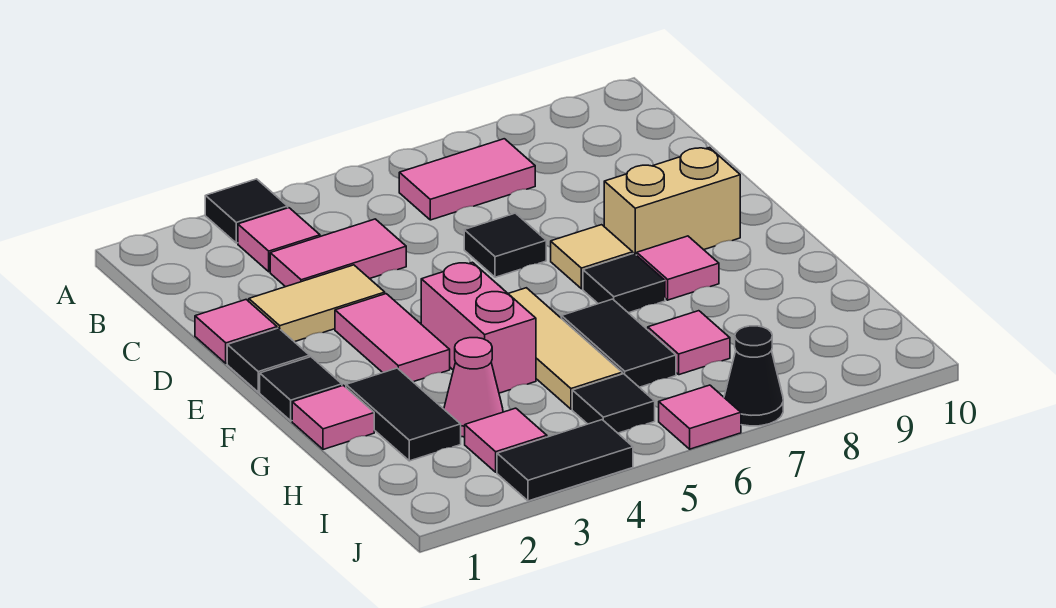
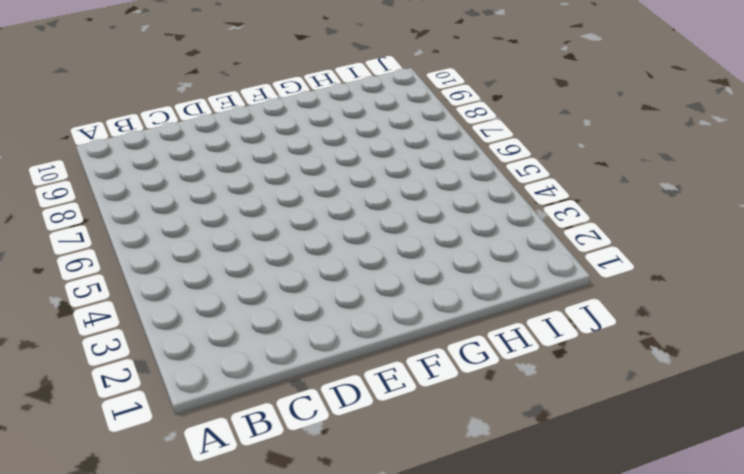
none -> black 1x1 tile [205,179,288,243]
none -> pink 1x1 tile [238,208,320,272]
none -> pink 1x2 tile [399,139,535,220]

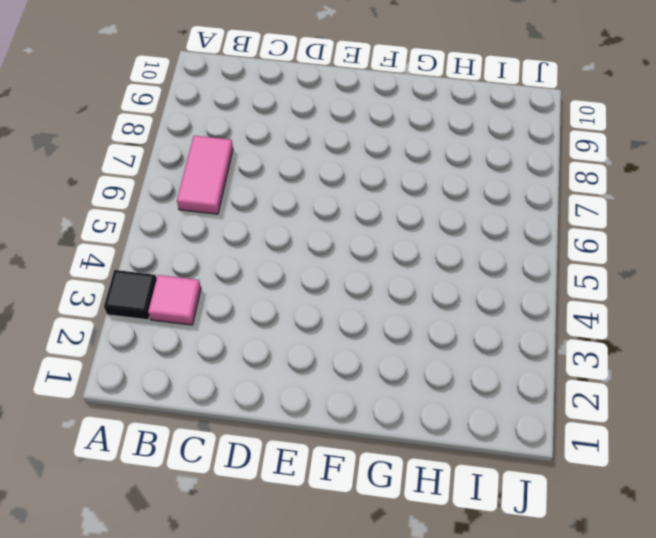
none -> pink 1x2 tile [270,219,406,287]
none -> pink 1x1 tile [195,300,277,363]
none -> tan 1x2 tile [249,265,385,342]

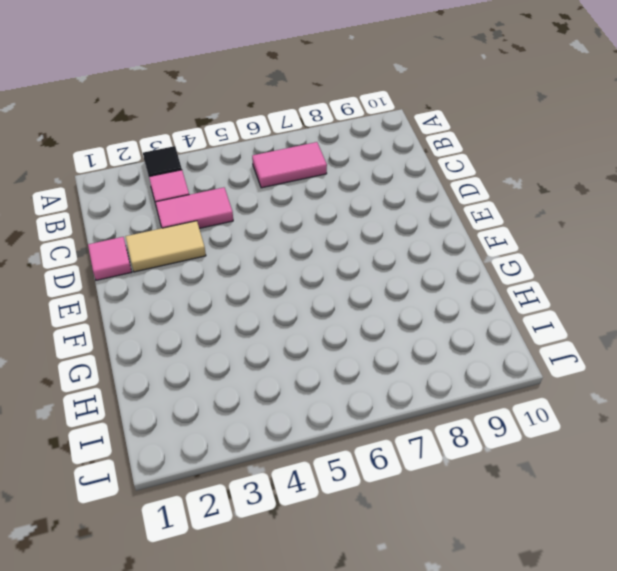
none -> black 1x1 tile [464,213,546,277]
none -> black 1x1 tile [227,328,310,392]
none -> pink 1x2 tile [335,294,450,382]

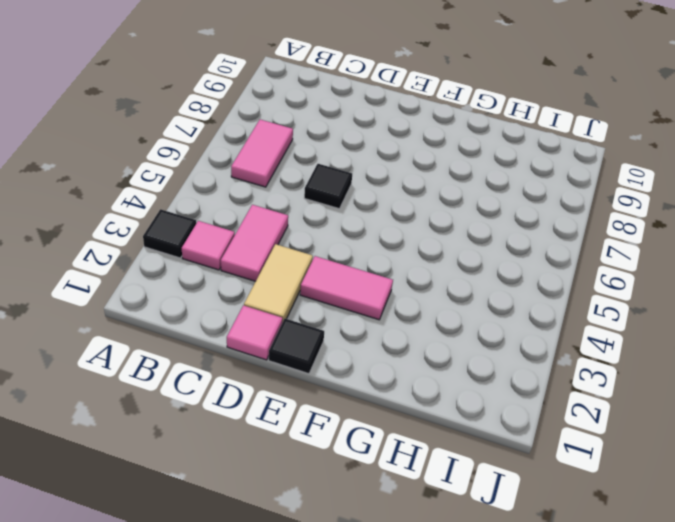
none -> tan 1x1 tile [551,225,633,289]
none -> tan 1x2 brick [604,148,740,255]
none -> black 1x1 tile [260,357,342,421]

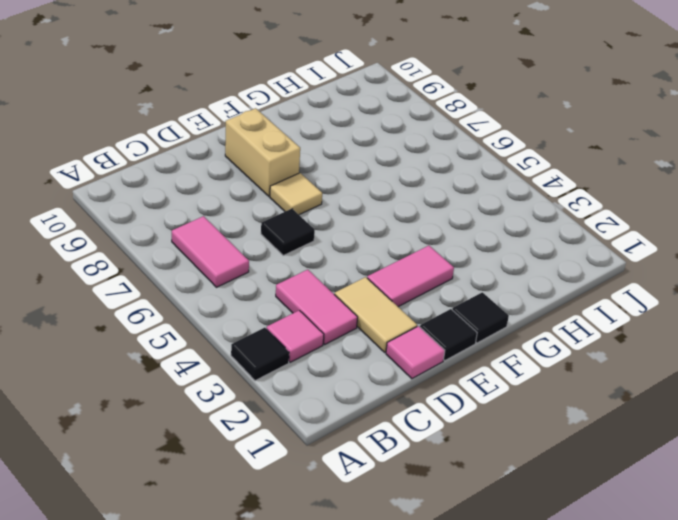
none -> pink 1x2 brick [421,262,536,393]
none -> tan 1x3 tile [508,288,622,409]
none -> black 1x1 tile [583,253,665,313]

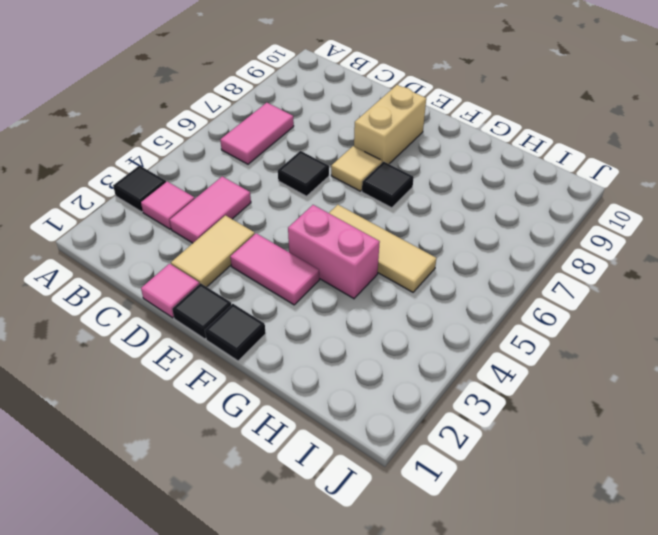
none -> pink 1x1 tile [637,236,719,300]
none -> pink 1x1 tile [292,385,374,449]
none -> black 1x2 tile [346,368,461,461]

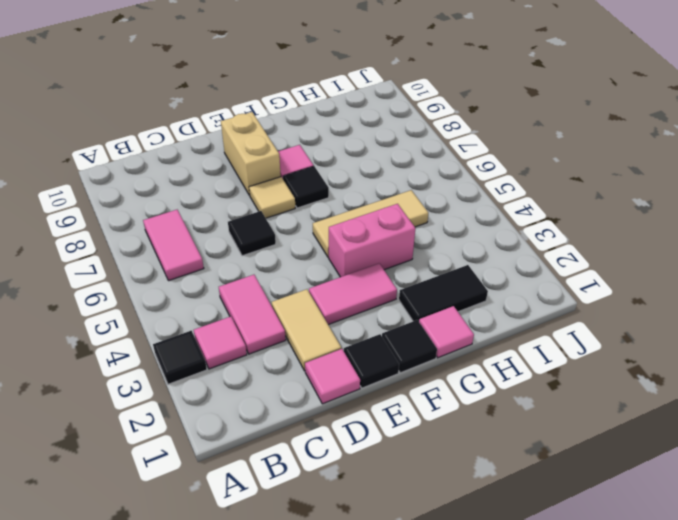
none -> black 1x2 tile [561,299,676,387]
none -> pink 1x1 cone [444,338,503,437]
none -> pink 1x1 tile [648,311,730,375]

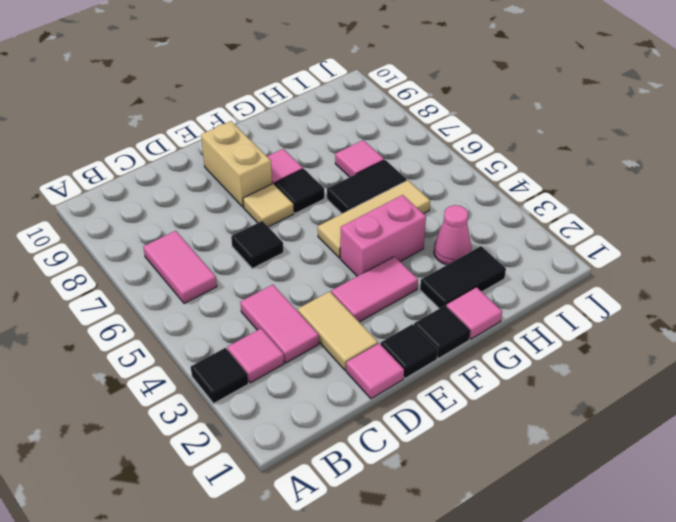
none -> pink 1x1 tile [465,408,547,472]
none -> black 1x1 tile [572,374,655,433]
none -> black 1x2 tile [497,420,633,501]

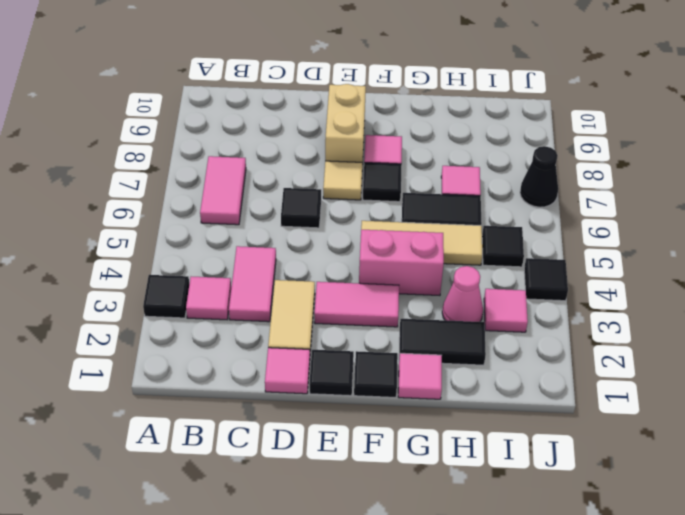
black 1x1 tile [524,258,568,301] -> black 1x2 tile [497,420,633,501]
none -> pink 1x1 tile [659,385,741,449]

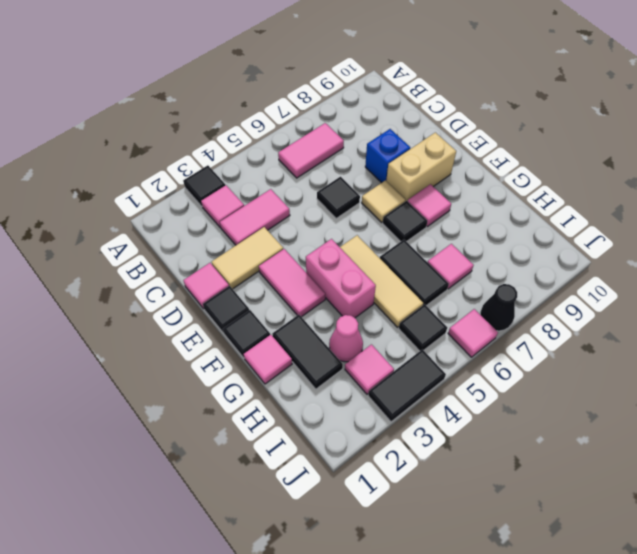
blue 1x1 brick [365,129,410,183] -> none

